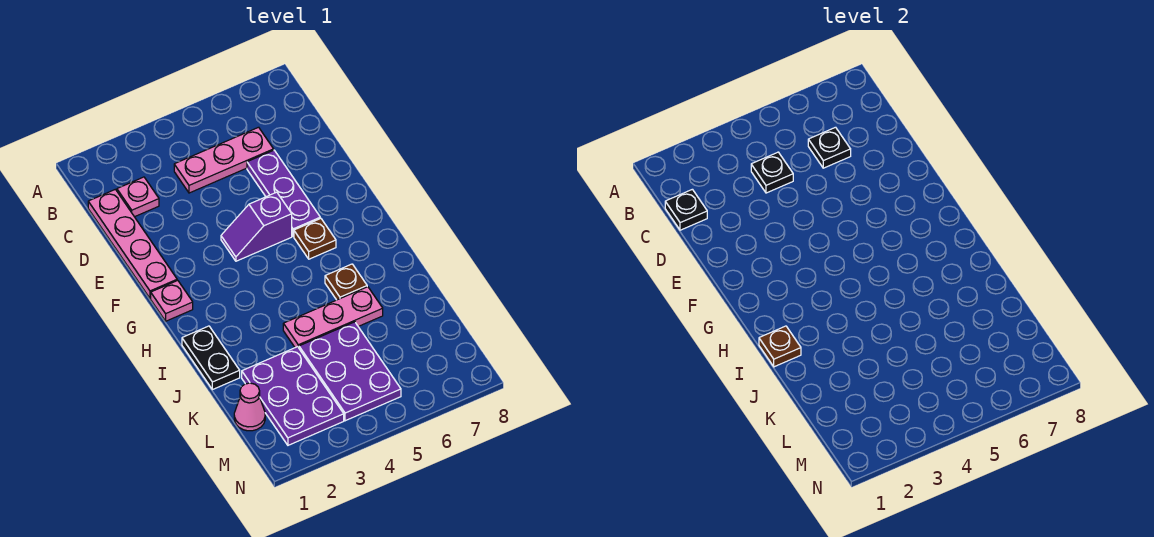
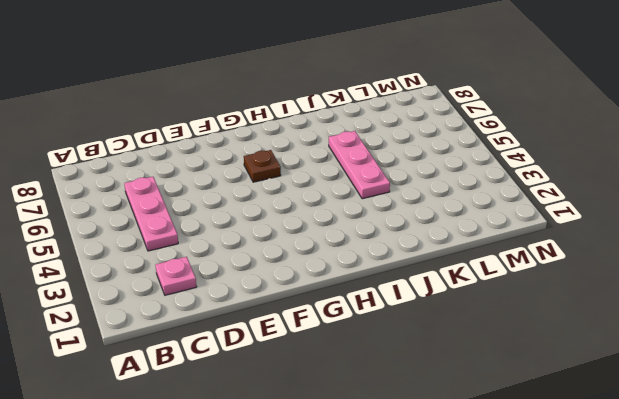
none -> pink 1x4 plate [88,189,177,298]
none -> purple 1x3 plate [247,150,320,237]
none -> purple 1x2 slope [221,192,292,261]

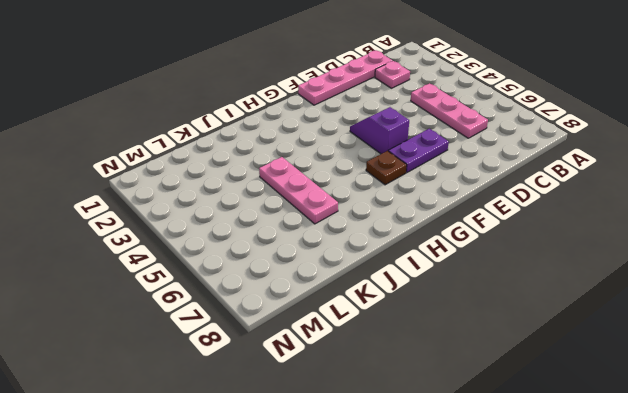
purple 1x2 plate [388,129,449,173] -> purple 1x3 plate [247,150,320,237]
none -> pink 1x1 plate [151,280,193,321]
none -> black 1x2 plate [182,326,240,390]
none -> brown 1x1 plate [325,264,367,300]

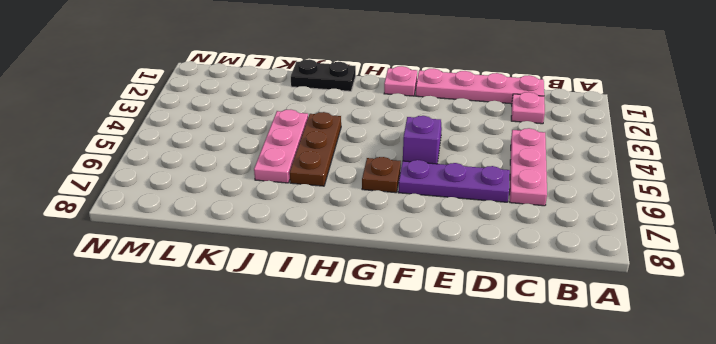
brown 1x3 plate [290,112,341,186] -> brown 1x1 plate [325,264,367,300]
none -> purple 2x3 plate [242,347,344,445]
none -> purple 2x3 plate [299,322,401,421]
none -> pink 1x1 cone [234,383,265,431]

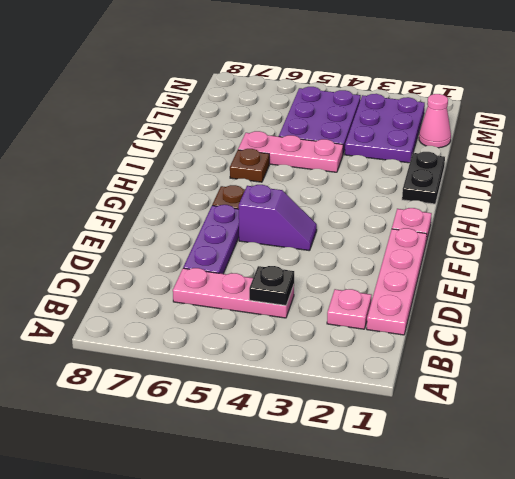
none -> black 1x1 plate [665,189,707,230]
none -> black 1x1 plate [808,127,851,168]
none -> brown 1x1 plate [759,326,801,367]

